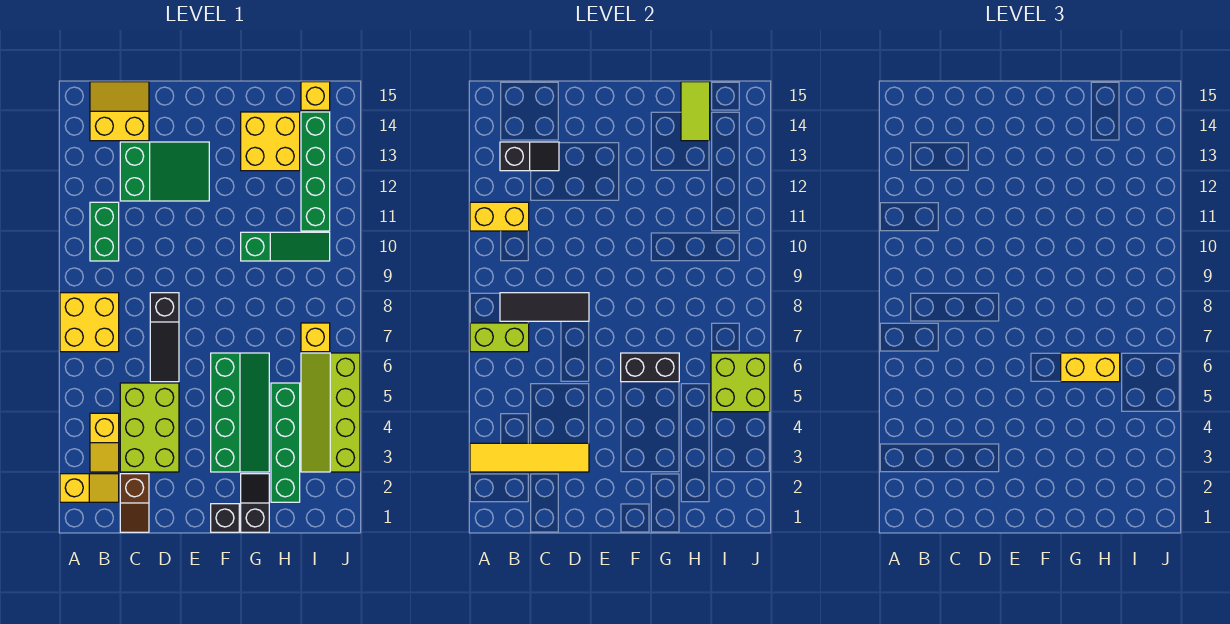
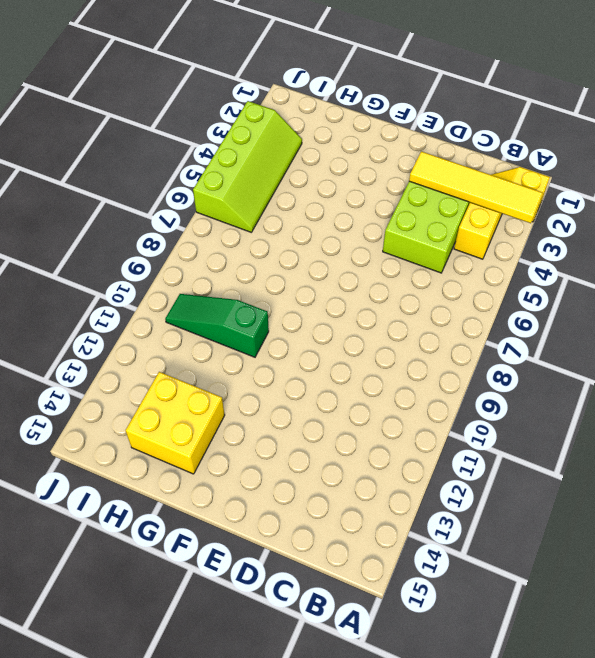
none -> yellow 2x2 brick [60,293,119,352]
none -> green 1x2 brick [90,202,119,261]
none -> yellow 2x2 slope [90,82,149,141]

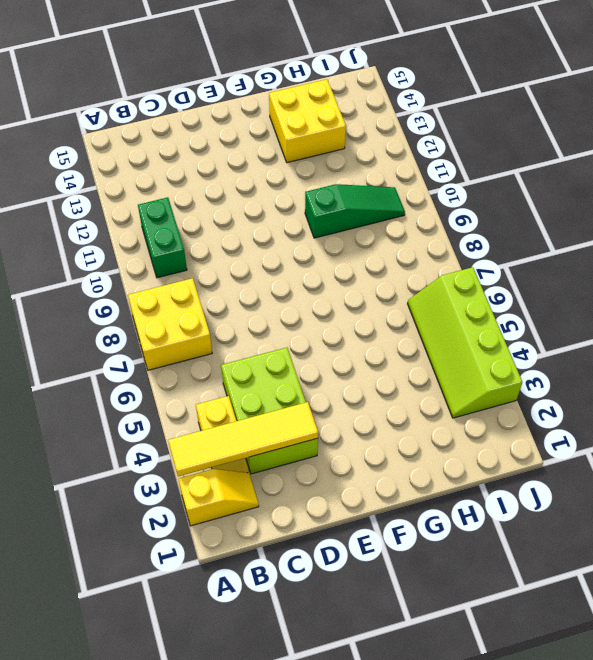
none -> yellow 2x2 slope [90,82,149,141]
none -> brown 1x2 slope [120,474,149,532]
none -> green 2x3 slope [120,142,209,201]

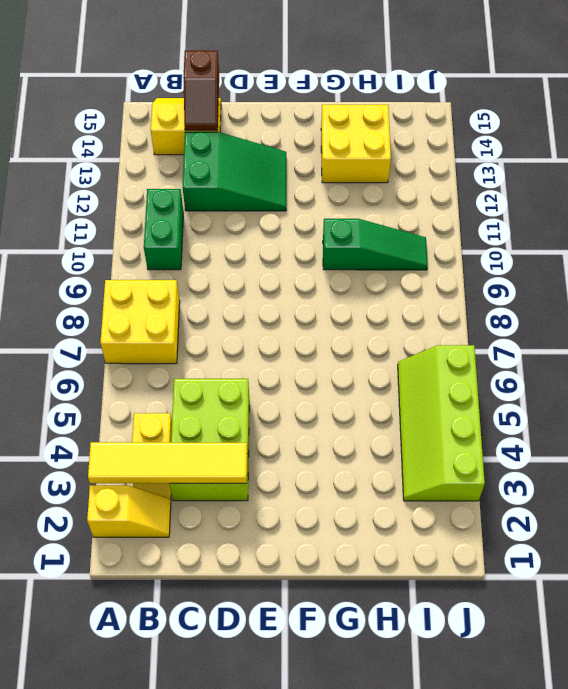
brown 1x2 slope [183,51,219,130] -> brown 1x2 slope moved to [120,474,149,532]
none -> black 1x3 slope [150,293,179,382]
none -> black 1x1 brick [211,504,239,532]
none -> green 2x4 slope [211,353,269,472]

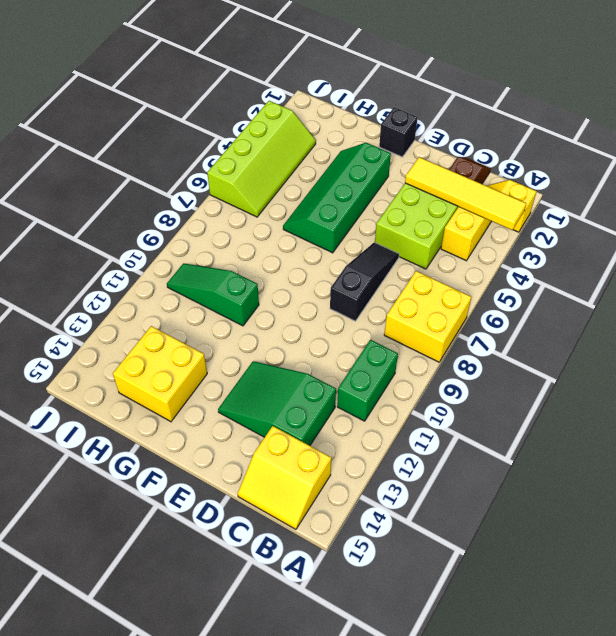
none -> black 1x2 slope [241,474,269,532]
none -> green 1x4 brick [271,383,300,502]
none -> yellow 1x1 brick [301,323,330,352]

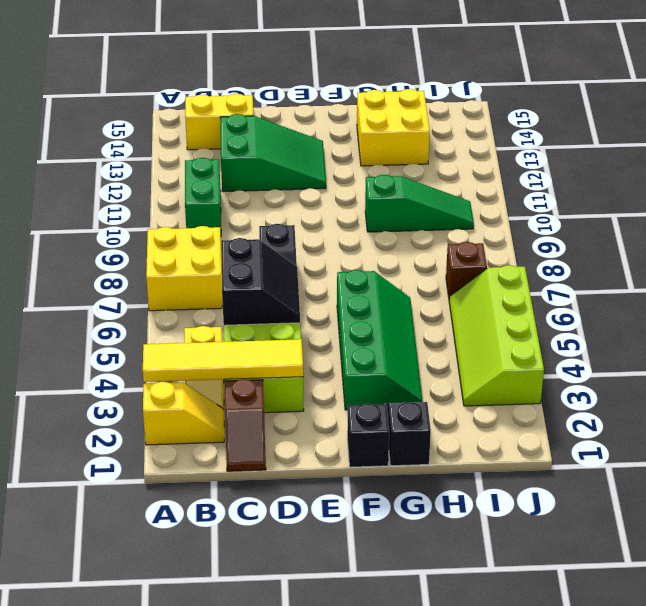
black 2x2 slope [221,238,300,325] -> none
brown 1x1 brick [446,242,487,299] -> yellow 1x1 brick [301,323,330,352]
none -> green 1x4 brick [271,383,300,502]
none -> green 1x4 brick [301,112,330,231]
none -> yellow 1x1 brick [301,82,330,110]

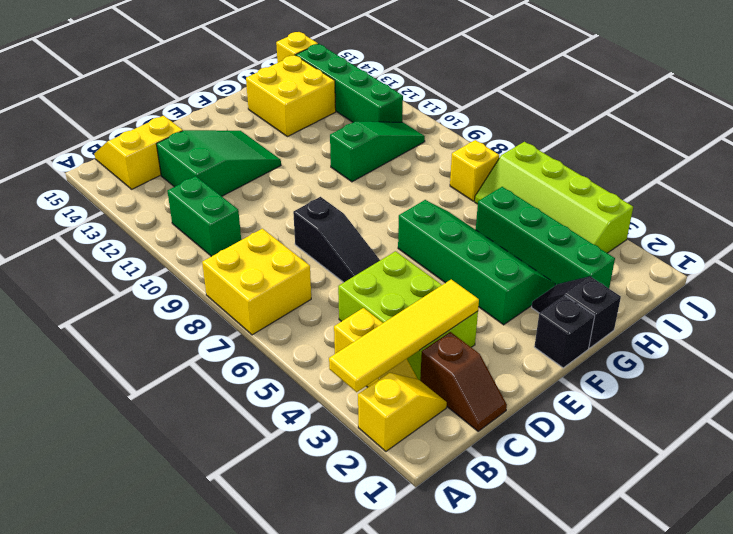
none -> lime 1x2 brick [470,323,529,352]
none -> yellow 1x2 brick [470,202,529,231]
none -> black 1x3 tile [500,293,589,321]

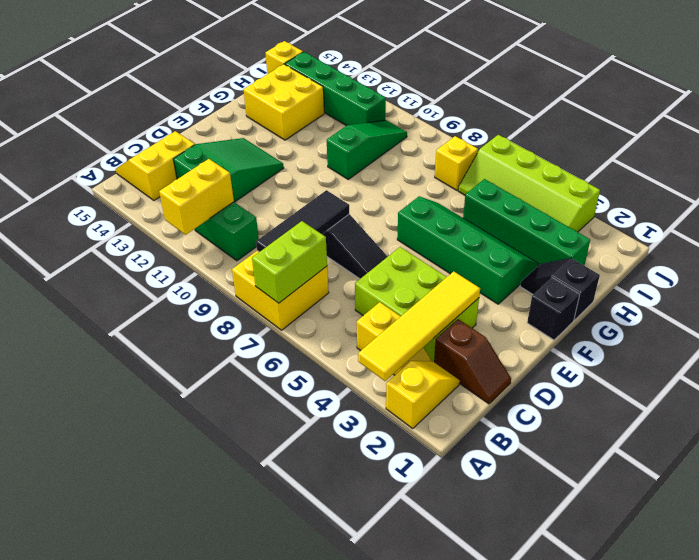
none -> black 1x2 slope [500,142,559,171]
none -> black 1x2 brick [621,353,679,382]
none -> lime 1x2 tile [681,82,710,141]

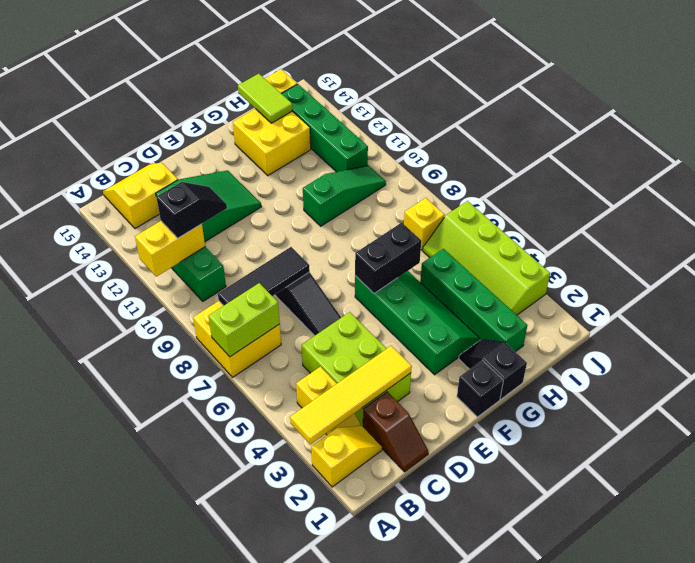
black 1x2 slope [156,182,227,238] -> black 1x2 slope moved to [500,142,559,171]
none -> lime 2x2 brick [711,353,770,412]
none -> yellow 1x2 brick [1061,353,1120,382]

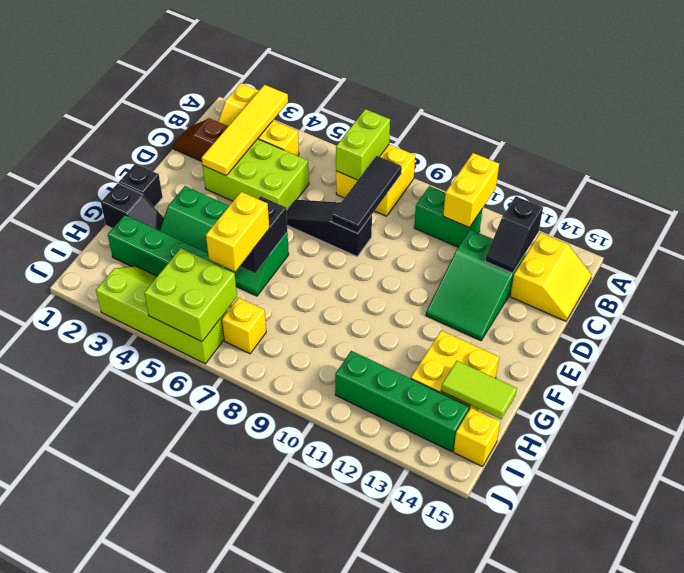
none -> green 1x3 slope [241,232,330,261]

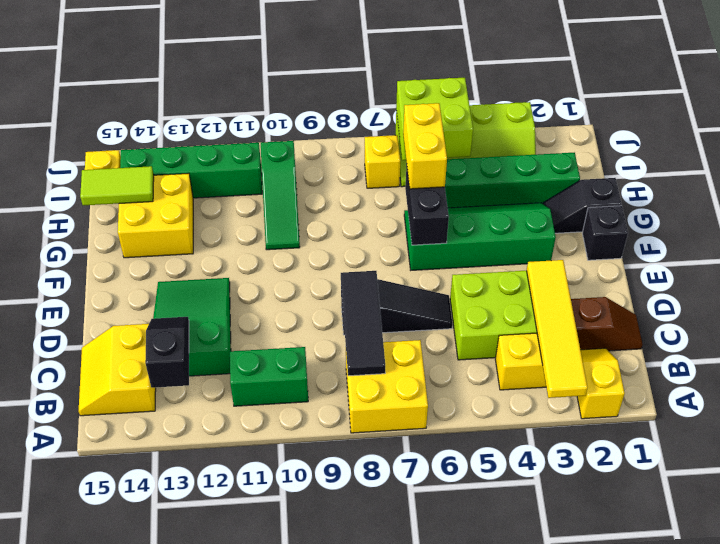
green 1x3 slope [261,141,300,250] -> green 1x3 slope turned to [241,232,330,261]
none -> lime 1x2 brick [470,323,529,352]
none -> yellow 1x2 brick [470,202,529,231]

